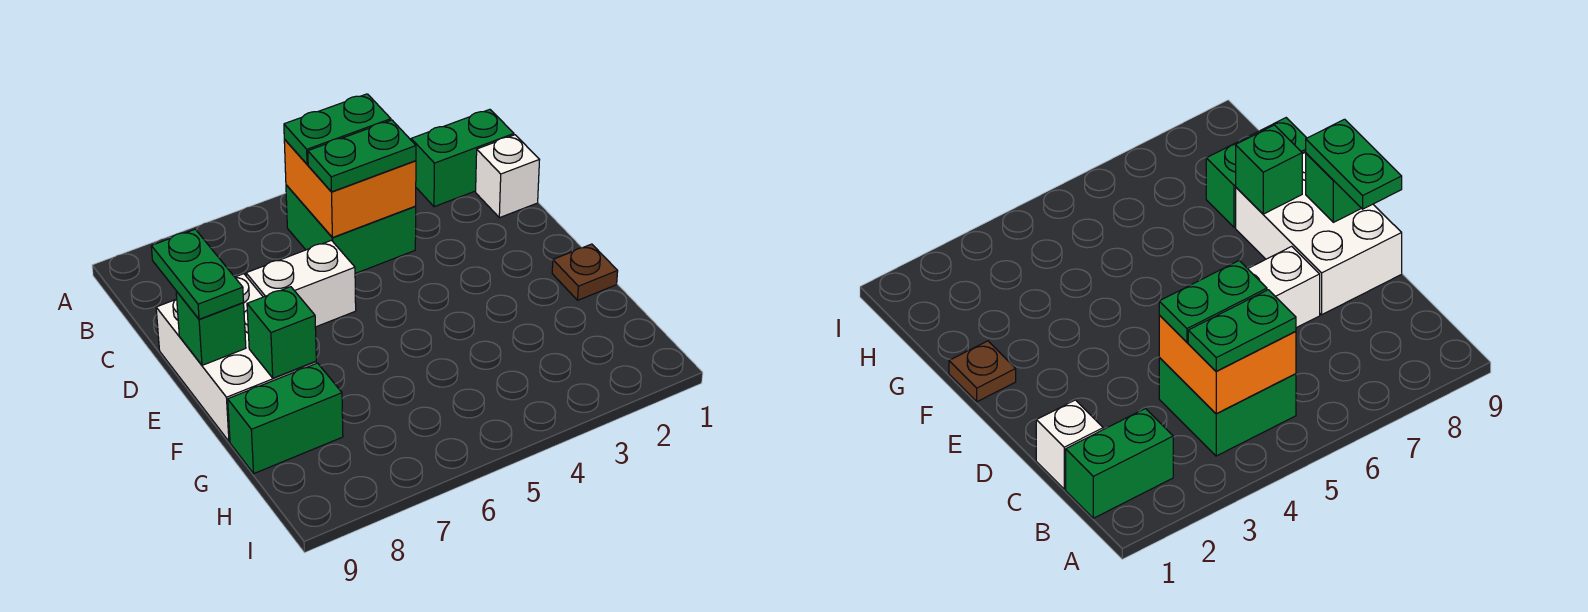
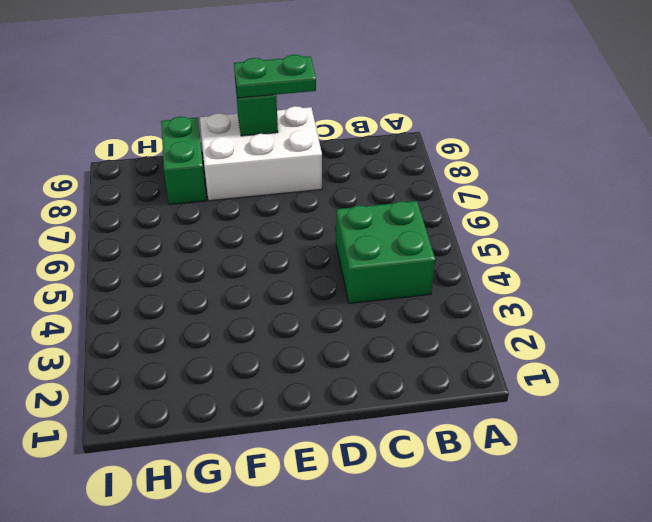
none -> green 1x2 brick [411,109,514,207]
none -> white 1x1 brick [476,135,539,218]
none -> white 1x2 brick [246,240,356,327]

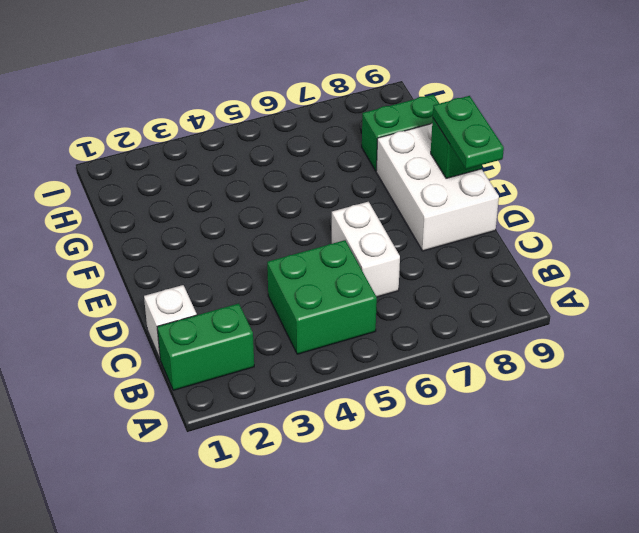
white 1x2 brick [332,202,400,297] -> white 1x2 brick turned to [246,240,356,327]
none -> brown 1x1 plate [552,244,618,300]
none -> orange 2x2 brick [284,140,416,238]
none -> green 1x1 brick [247,287,316,378]

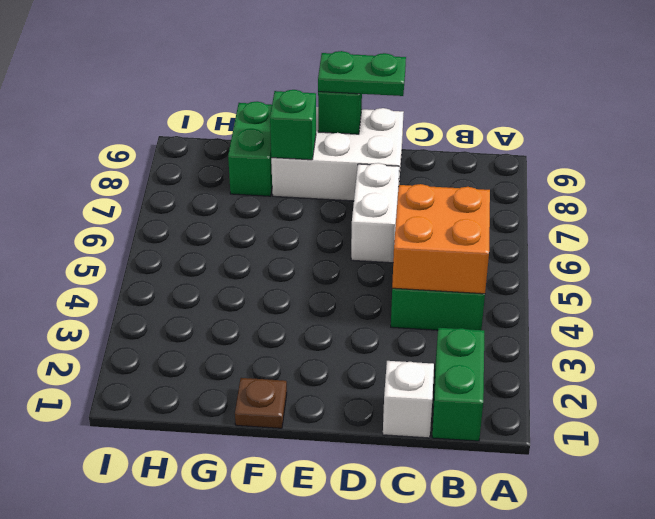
none -> green 1x2 plate [284,94,391,164]
none -> green 1x2 plate [308,120,416,192]

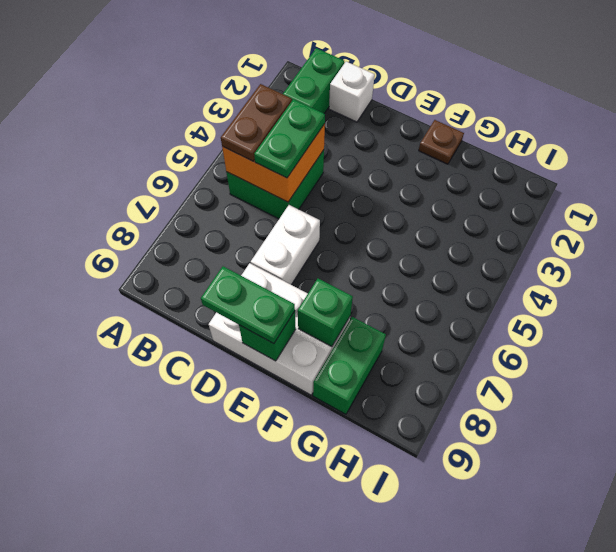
brown 1x2 plate [221,84,292,161] -> green 1x2 plate [284,94,391,164]

